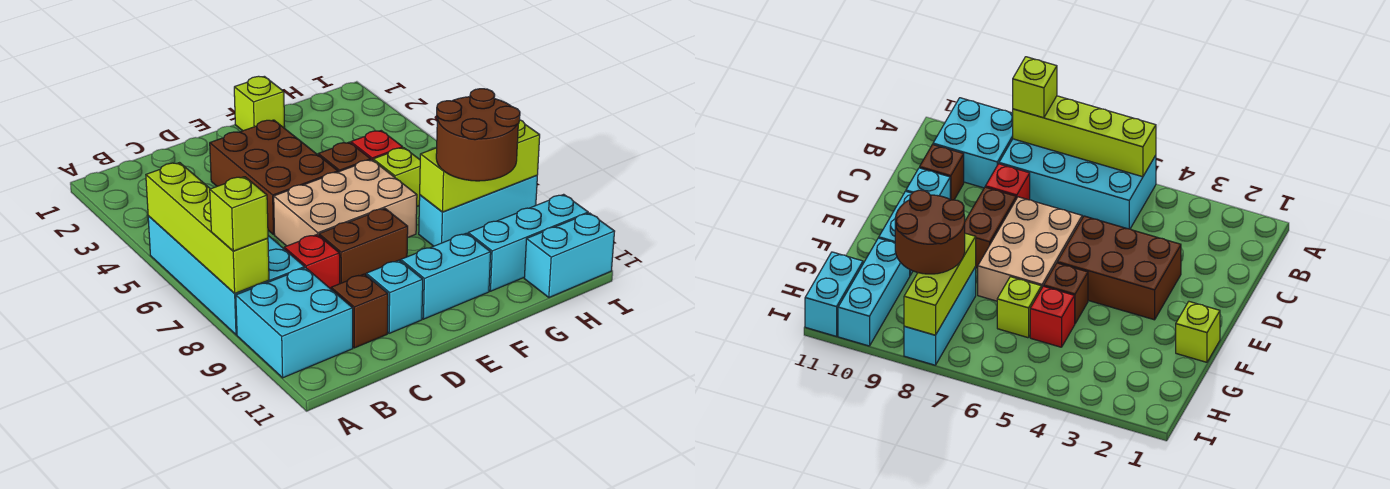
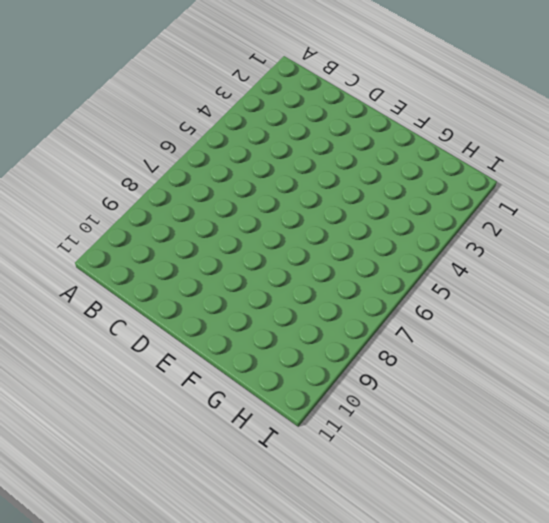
none -> cyan 2x4 brick [148,216,305,335]
none -> cyan 2x2 brick [236,268,353,378]
none -> red 1x1 brick [284,234,340,289]

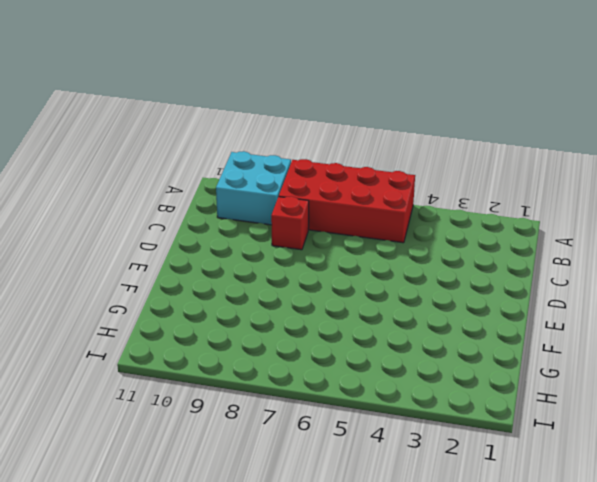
red 2x4 brick [279,159,415,243] -> cyan 2x4 brick [148,216,305,335]
none -> brown 1x1 brick [331,274,388,348]
none -> brown 2x3 brick [210,120,338,235]
none -> tan 2x3 brick [274,160,417,246]

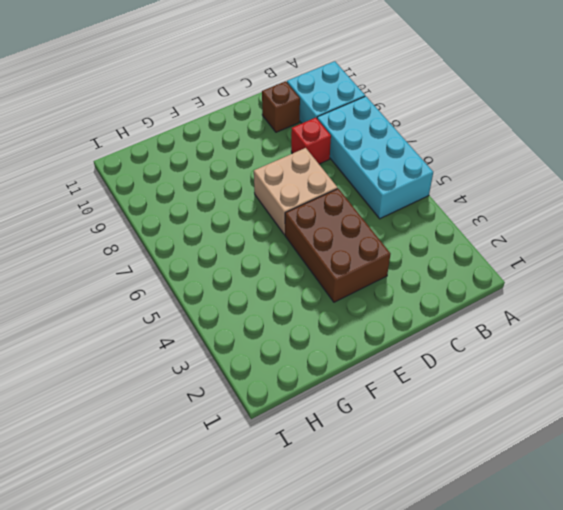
tan 2x2 brick [254,148,338,234] -> tan 2x3 brick [274,160,417,246]
none -> brown 1x2 brick [319,208,408,284]
none -> cyan 1x1 brick [366,260,423,333]
none -> cyan 1x2 brick [401,233,491,319]

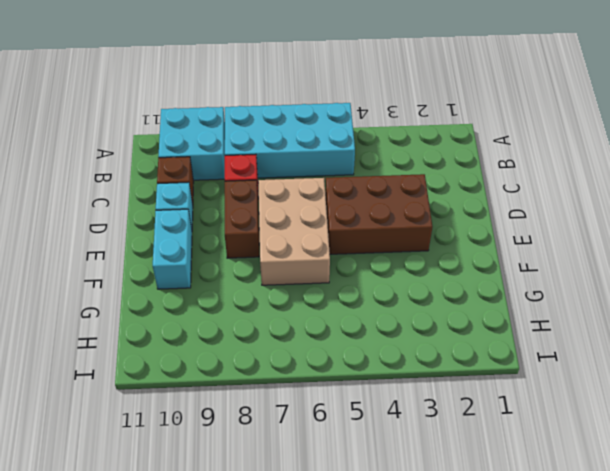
none -> lime 1x1 brick [234,76,285,131]
none -> brown 1x1 brick [318,142,371,172]
none -> red 1x1 brick [351,131,403,160]

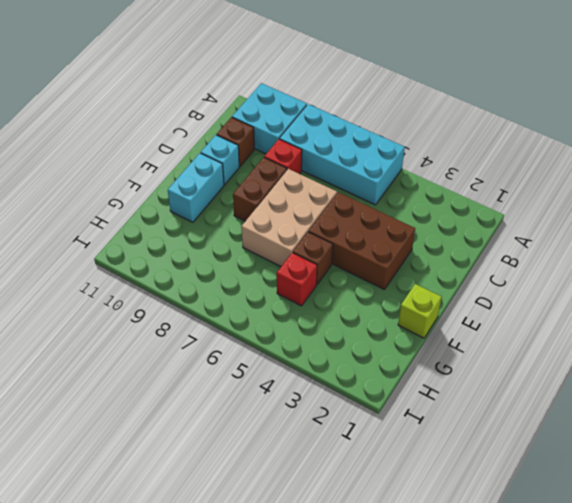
none -> lime 1x1 brick [373,148,420,206]
none -> cyan 1x3 brick [419,175,537,246]
none -> cyan 1x3 brick [468,194,588,291]

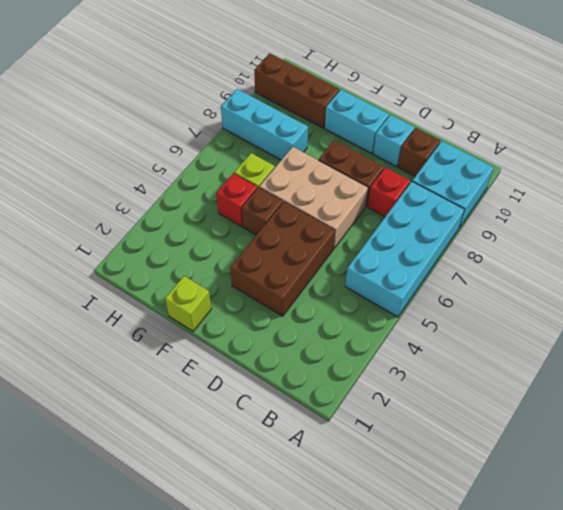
brown 1x3 brick [254,53,340,128] -> cyan 1x3 brick [468,194,588,291]
none -> cyan 1x2 brick [524,213,615,297]
none -> lime 1x4 brick [146,163,269,293]
none -> lime 1x3 brick [420,120,540,212]

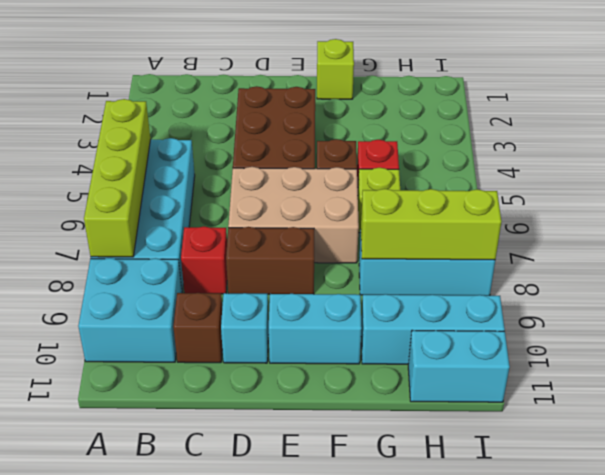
none -> lime 1x1 brick [210,177,268,251]
none -> brown 2x2 round brick [436,89,520,181]

